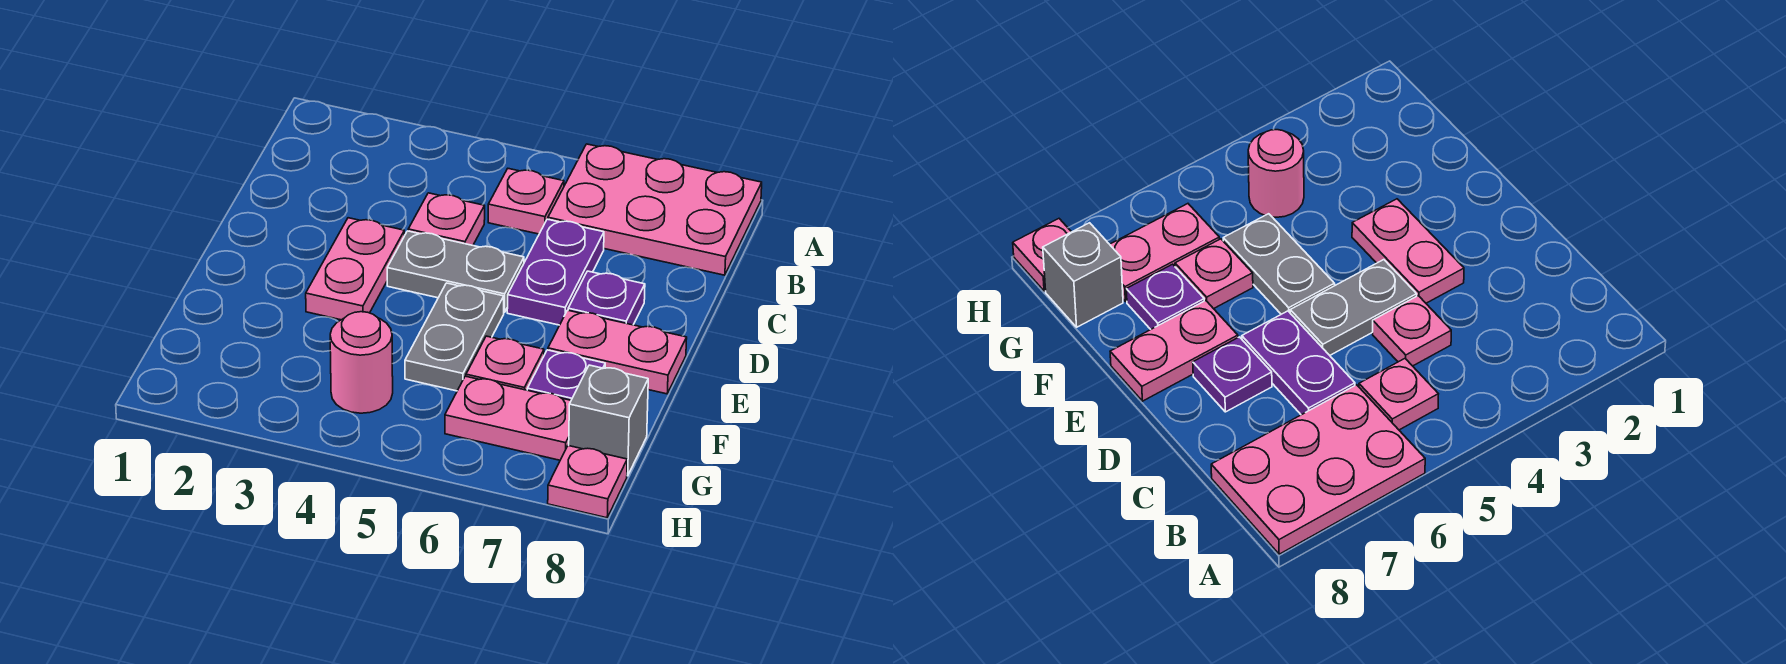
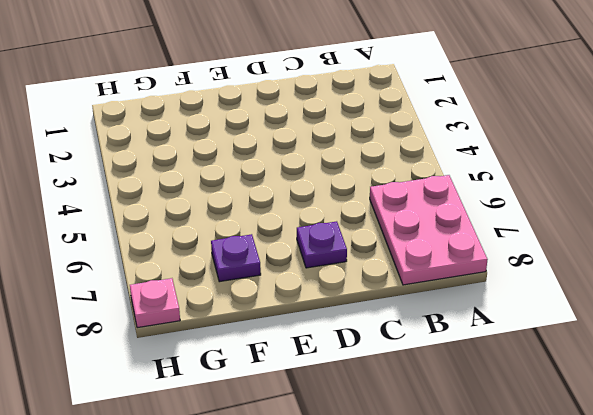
none -> pink 1x1 plate [488,169,564,234]
none -> pink 1x1 plate [408,193,485,245]
none -> purple 1x2 plate [507,219,604,325]

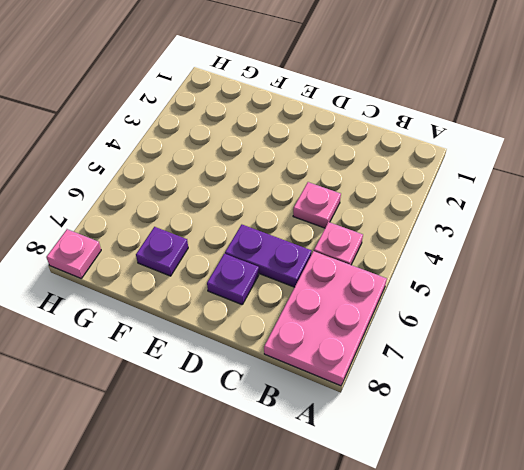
none -> pink 1x2 plate [306,218,404,320]
none -> grey 1x2 plate [387,231,524,313]
none -> grey 1x2 plate [405,283,504,391]

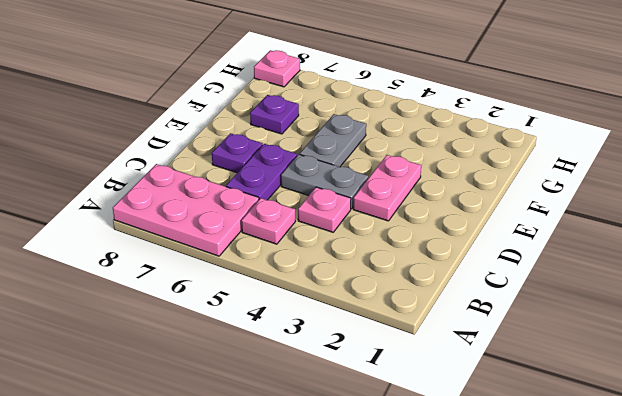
none -> pink 1x2 plate [548,310,687,394]
none -> pink 1x1 plate [466,336,544,390]
none -> pink 1x1 round brick [330,312,393,413]

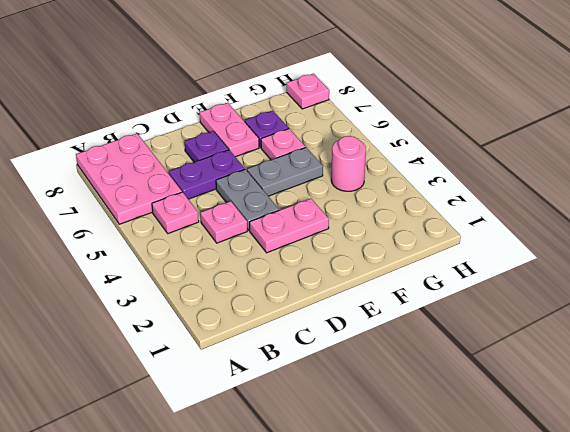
none -> pink 1x2 plate [445,376,571,460]
none -> grey 1x1 brick [569,365,648,476]

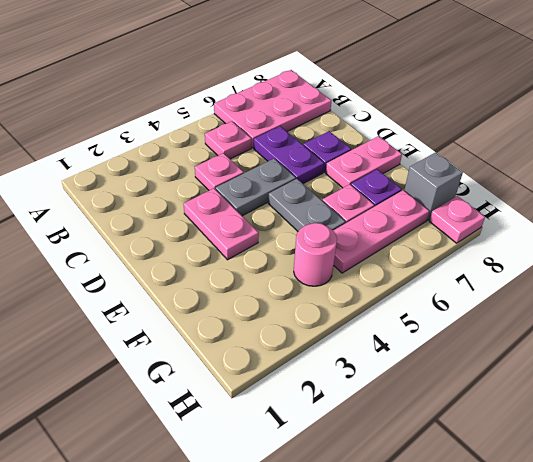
pink 1x3 plate [333,190,429,273] -> pink 1x2 plate [445,376,571,460]

